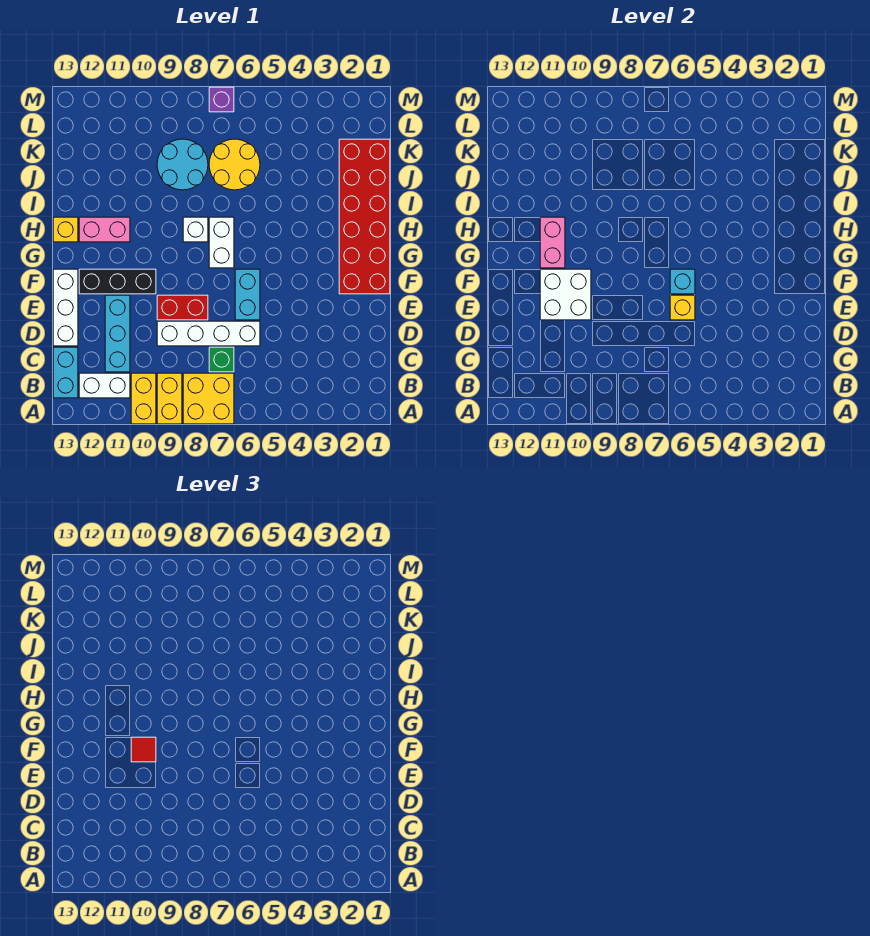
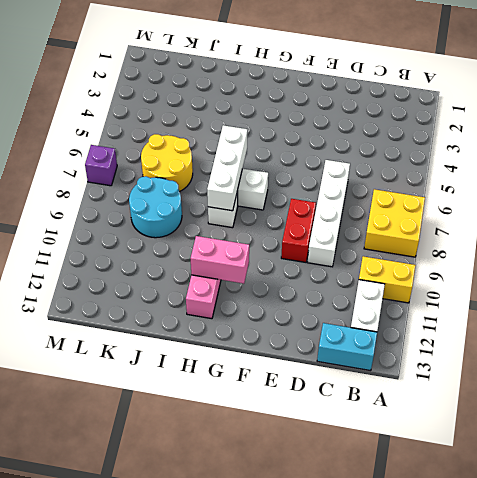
white 1x3 brick [207,125,247,211] -> white 1x3 brick turned to [53,269,78,346]
none -> yellow 1x2 brick [157,373,182,424]
none -> green 1x1 brick [209,347,234,372]
none -> cyan 1x3 brick [105,295,130,372]

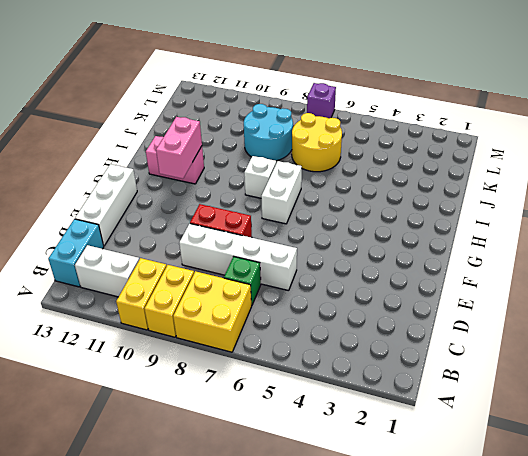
none -> cyan 1x3 brick [105,295,130,372]
none -> cyan 1x2 brick [235,269,260,320]
none -> red 2x6 brick [339,139,390,294]

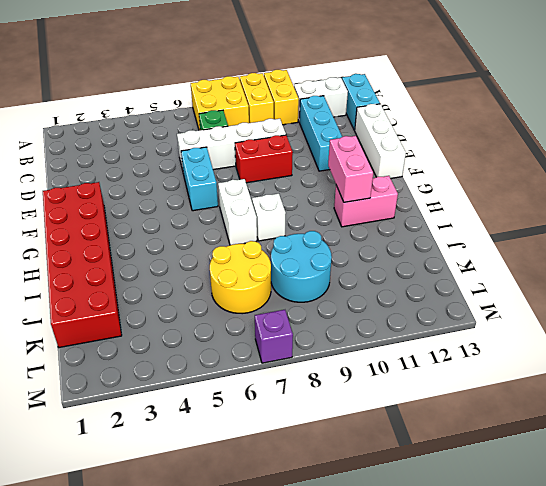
none -> black 1x3 brick [79,269,156,294]
none -> yellow 1x1 brick [53,217,78,242]
none -> yellow 1x1 brick [670,295,695,320]

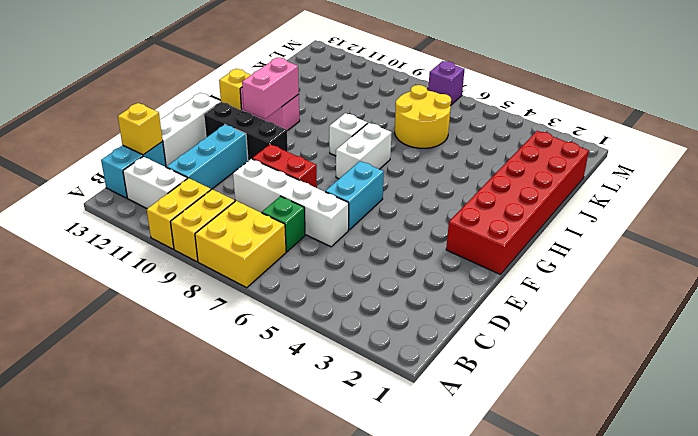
yellow 1x1 brick [118,103,163,155] -> yellow 1x1 brick moved to [670,295,695,320]
none -> cyan 2x2 round brick [157,139,208,190]
none -> white 2x2 brick [540,269,591,320]
none -> cyan 1x1 brick [670,269,695,294]

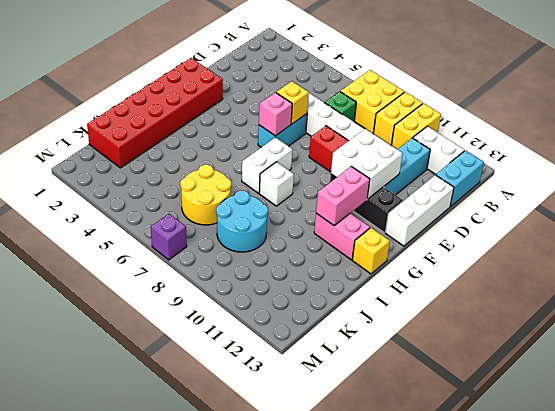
pink 1x1 brick [259,92,292,136] -> cyan 1x1 brick [670,269,695,294]
none -> red 1x1 tile [131,737,156,762]

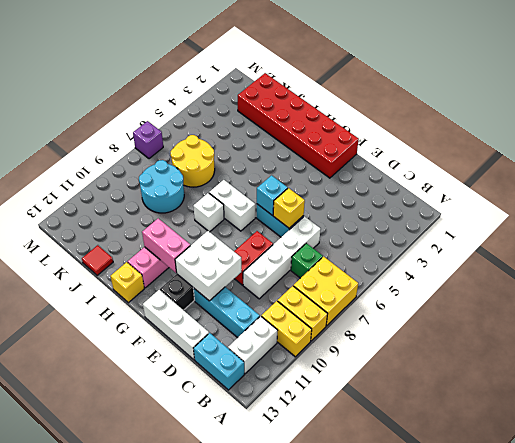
red 1x1 tile [82,245,113,275] -> red 1x1 tile moved to [131,737,156,762]

